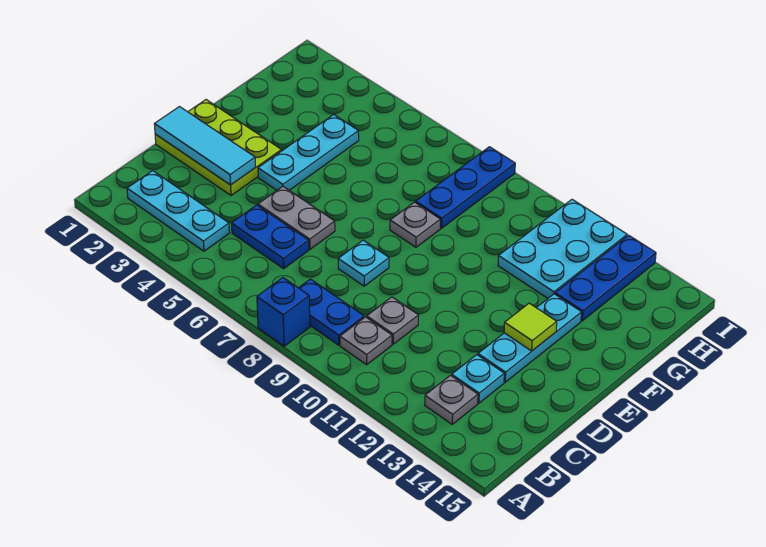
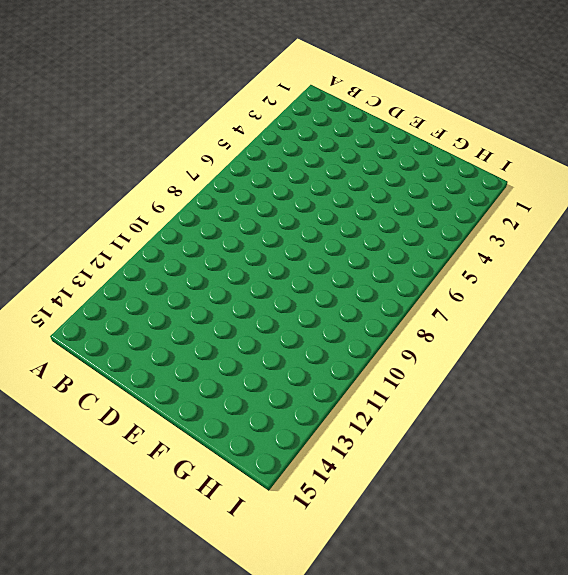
none -> blue 1x1 brick [257,278,310,346]
none -> cyan 1x3 plate [127,171,229,251]
none -> blue 1x2 plate [299,279,364,345]

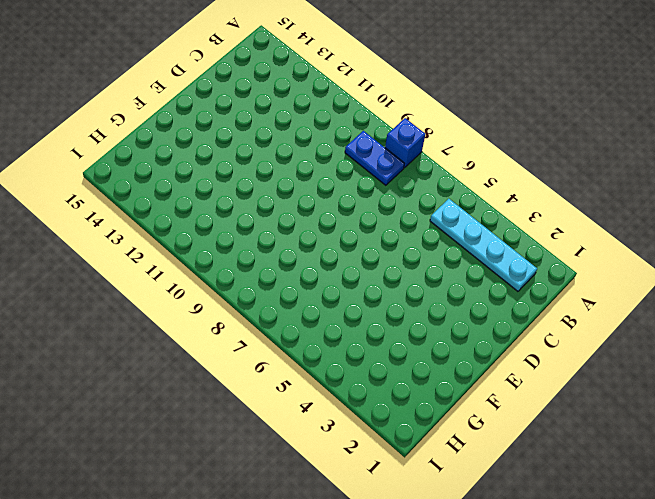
cyan 1x4 plate [430,199,537,291] -> cyan 1x3 plate [127,171,229,251]
none -> grey 1x1 plate [340,317,392,365]
none -> grey 1x1 plate [425,375,478,424]
none -> blue 1x2 plate [232,205,309,269]

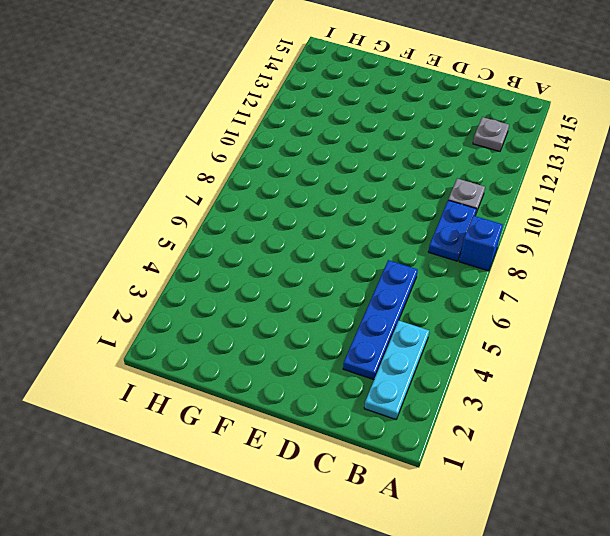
blue 1x4 plate [343,260,418,380] -> blue 1x2 plate [232,205,309,269]
none -> grey 1x1 plate [367,297,419,344]
none -> cyan 1x1 plate [452,355,504,403]
none -> lime 2x3 plate [155,100,281,195]

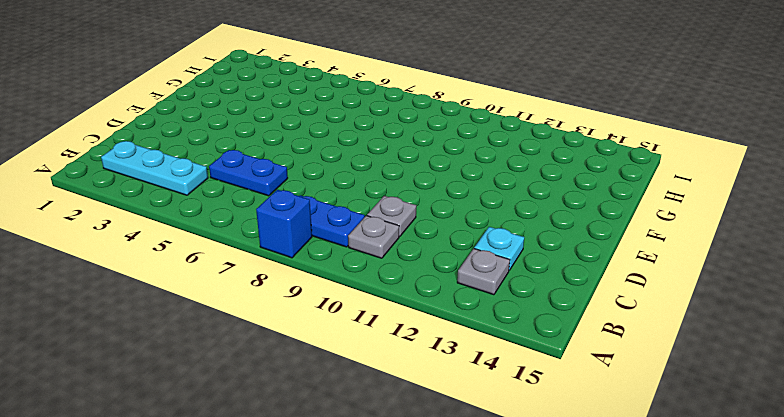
none -> lime 2x3 plate [155,100,281,195]
none -> grey 1x2 plate [258,186,335,249]
none -> cyan 1x1 plate [338,240,389,286]

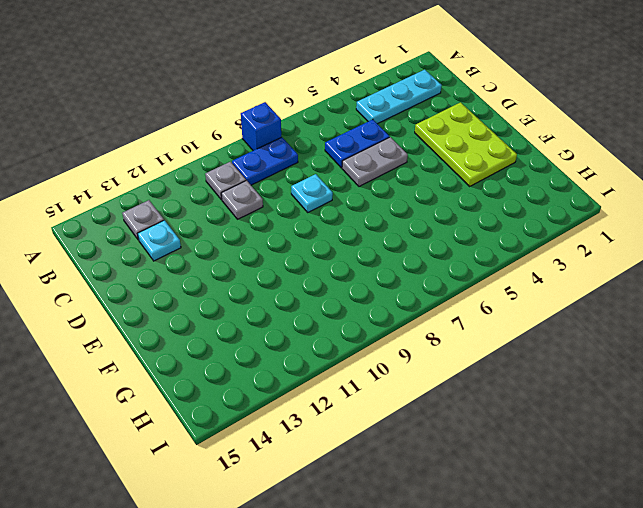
lime 2x3 plate [415,102,517,186] -> lime 2x3 plate turned to [155,100,281,195]
none -> cyan 1x3 plate [478,294,582,382]
none -> cyan 1x3 plate [258,115,359,190]
none -> grey 1x1 plate [390,202,440,247]

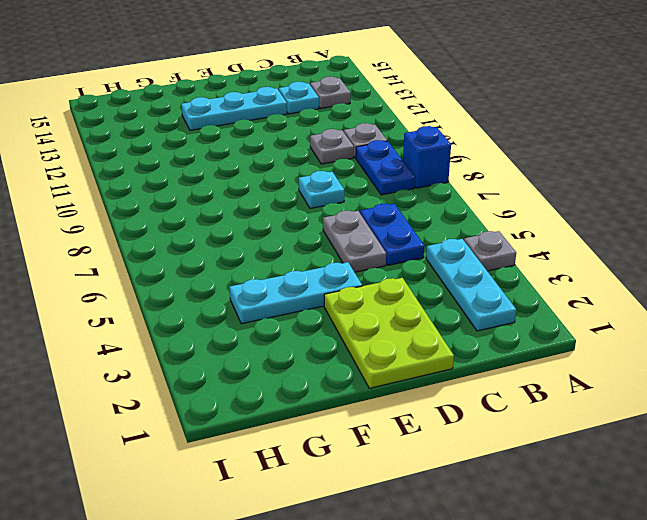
grey 1x1 plate [464,231,516,271] -> grey 1x1 plate moved to [390,202,440,247]
none -> blue 1x3 plate [416,147,515,228]
none -> cyan 2x3 plate [498,200,627,298]
none -> blue 1x3 plate [555,235,656,321]

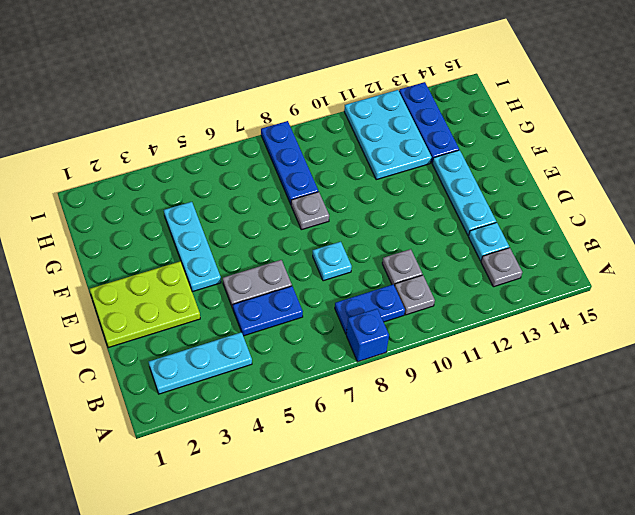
none -> cyan 1x3 tile [154,107,255,185]
none -> lime 1x1 tile [504,303,557,351]

